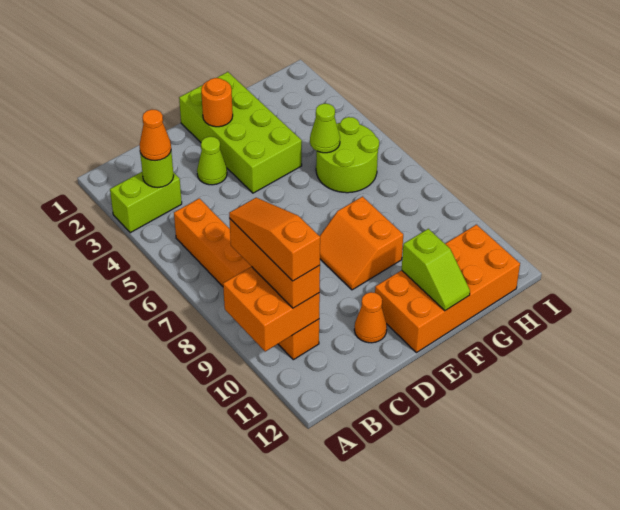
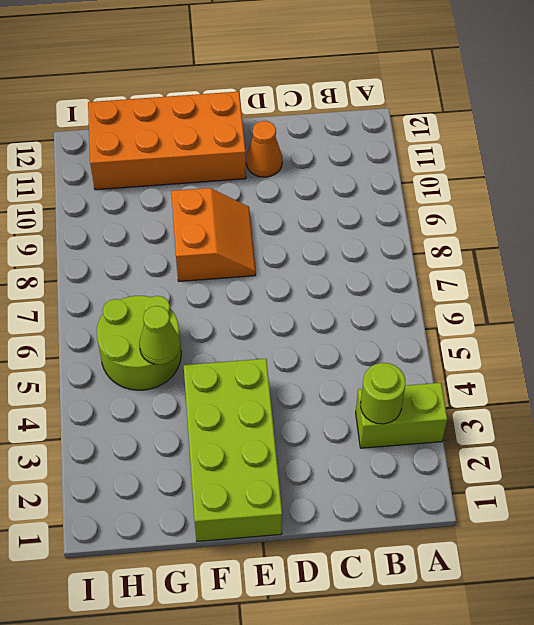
none -> orange 1x6 brick [174,198,319,360]
none -> lime 1x1 cone [197,137,227,185]
none -> orange 2x2 brick [223,267,320,352]

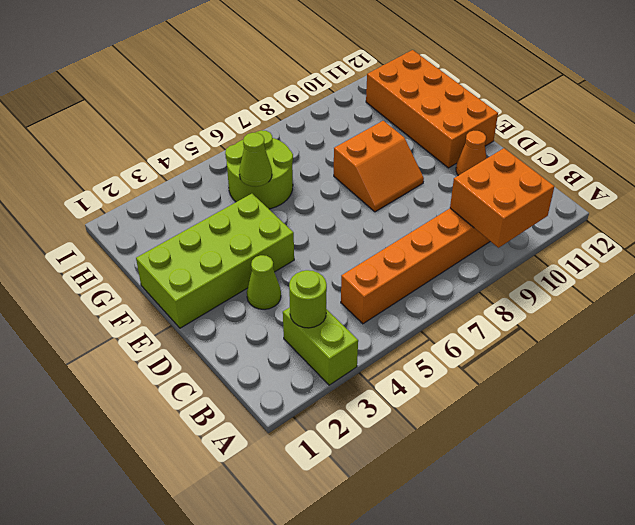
none -> orange 1x1 round brick [201,78,233,127]
none -> lime 1x2 slope [402,229,470,311]
none -> orange 1x1 cone [140,110,171,161]

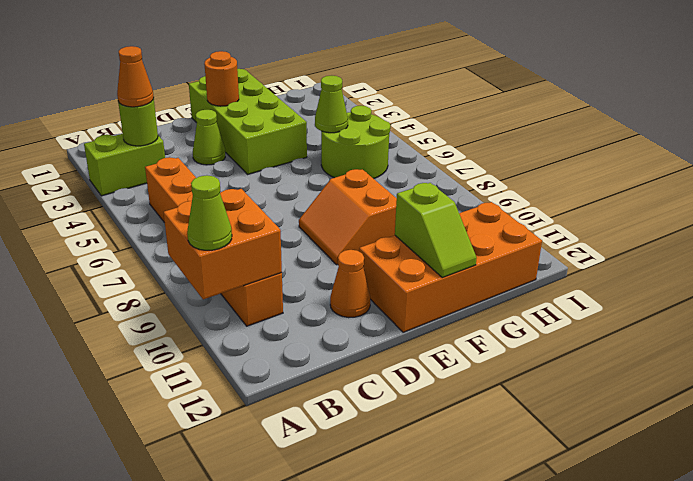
lime 1x1 cone [187,175,232,250] -> none
none -> orange 1x3 brick [229,218,320,308]
none -> orange 1x3 slope [229,198,320,281]

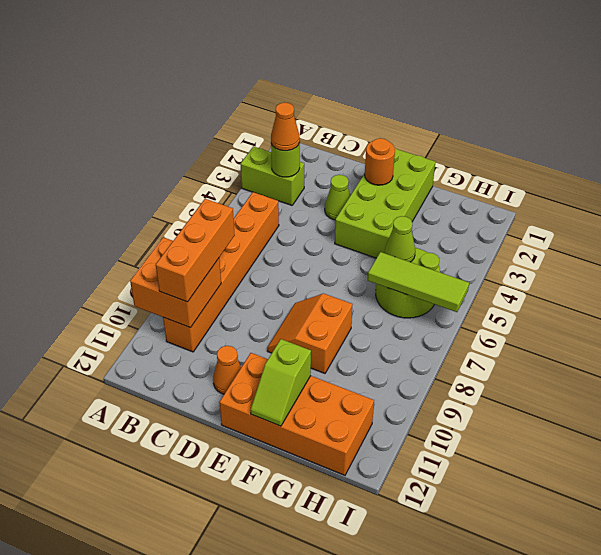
lime 1x3 tile [368,252,469,312] -> none
none -> orange 1x3 slope [229,198,320,281]

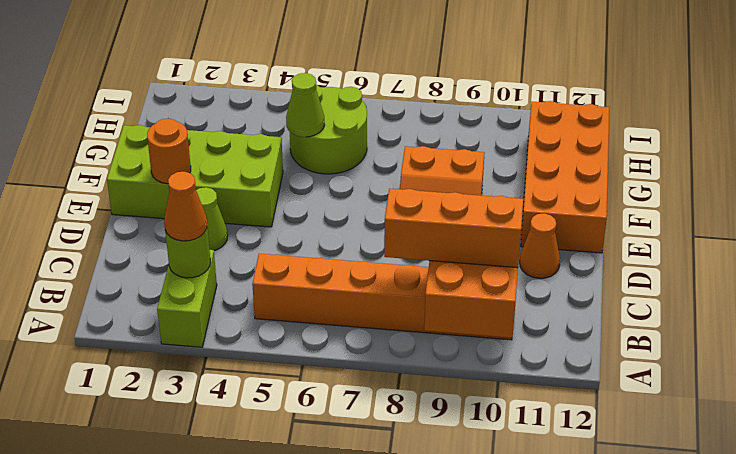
none -> lime 1x2 slope [402,229,470,311]
none -> orange 1x3 slope [229,198,320,281]

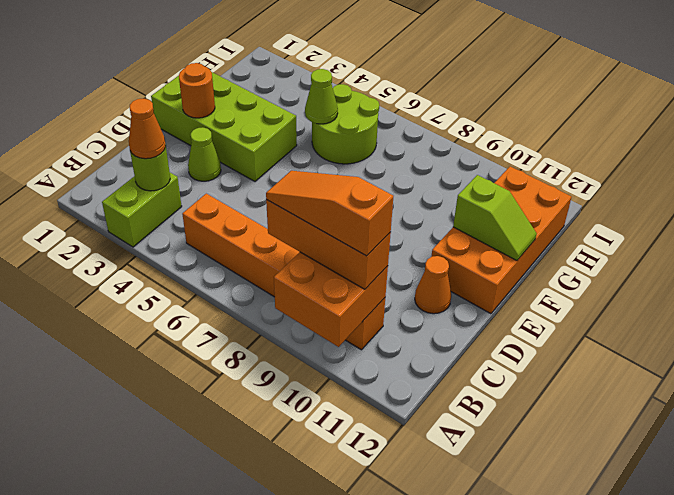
none -> orange 2x2 slope [320,197,403,290]

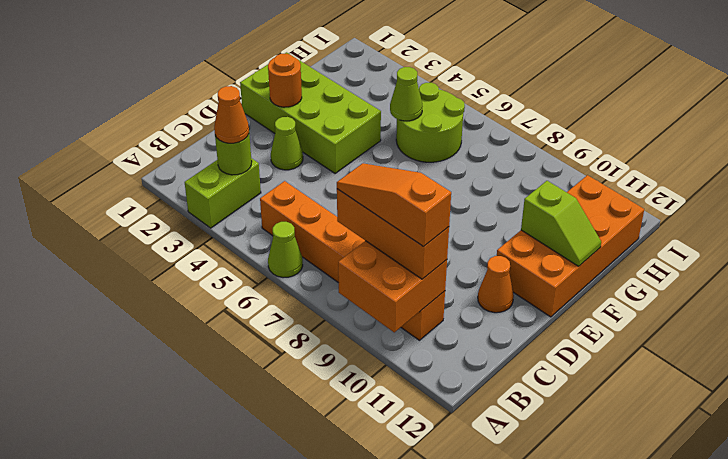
lime 1x1 cone [268,222,303,277] -> none
none -> orange 2x2 slope [320,197,403,290]

